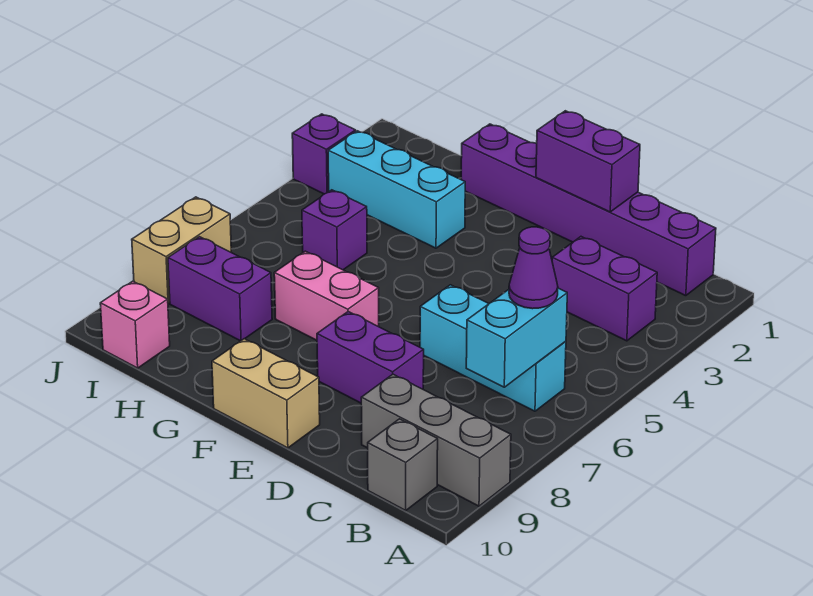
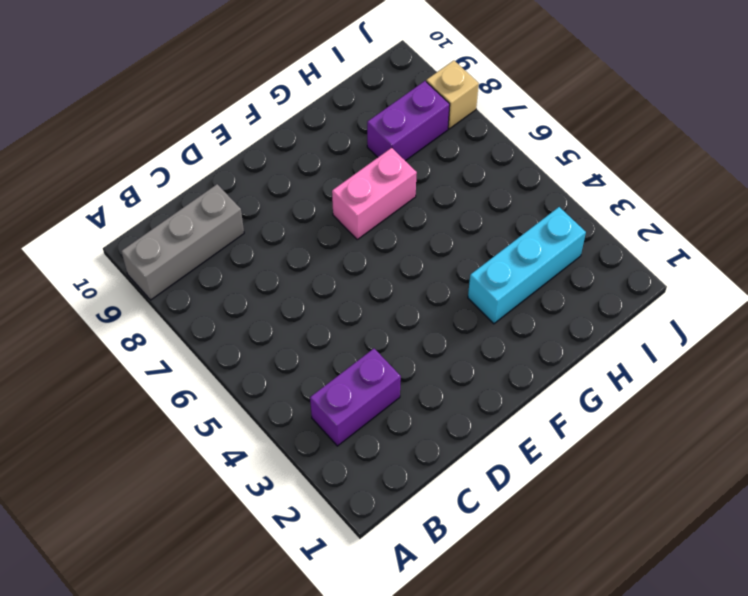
tan 1x1 brick [426,61,479,129] -> tan 1x2 brick [132,197,231,303]
none -> purple 1x6 brick [461,124,716,296]
none -> cyan 1x3 brick [420,285,566,411]
none -> grey 1x1 brick [368,419,438,510]

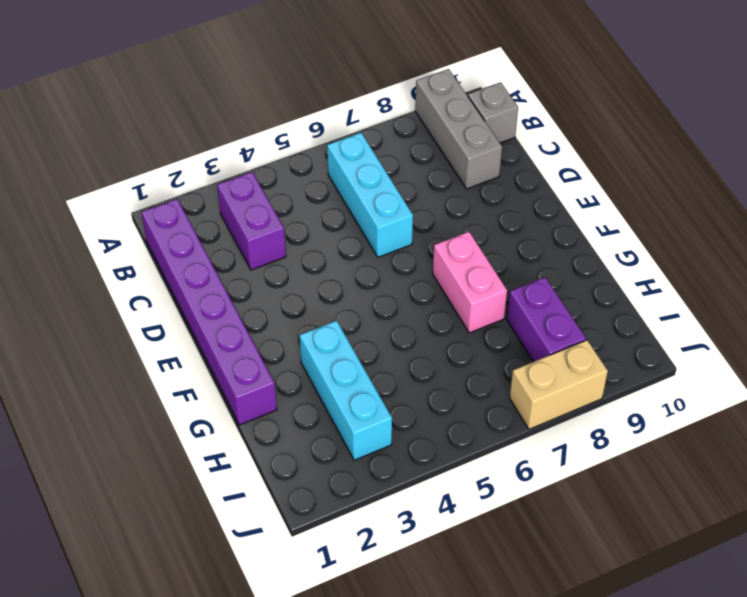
none -> purple 1x2 brick [317,312,424,403]
none -> tan 1x2 brick [212,339,320,448]
none -> purple 1x1 brick [302,190,367,270]

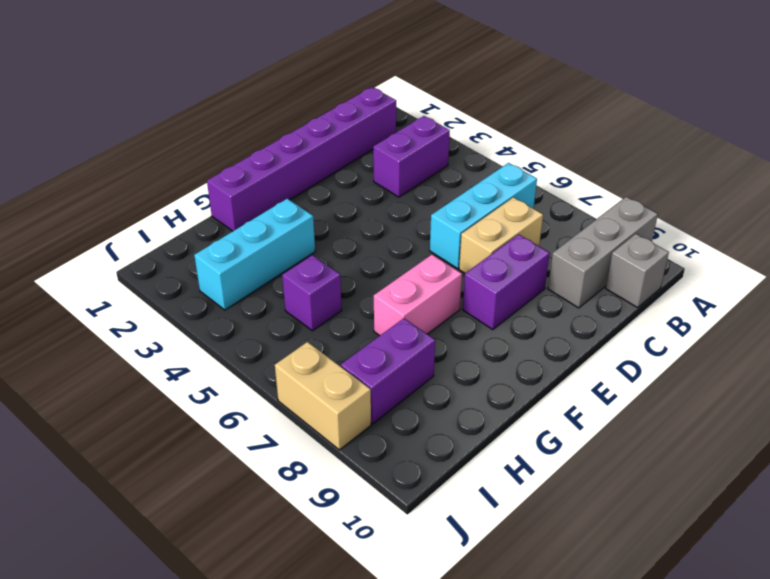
tan 1x2 brick [459,197,543,273] -> tan 1x2 brick moved to [212,339,320,448]
none -> pink 1x1 brick [100,281,170,368]
none -> purple 1x1 brick [292,114,356,194]
none -> cyan 1x2 brick [466,288,567,387]

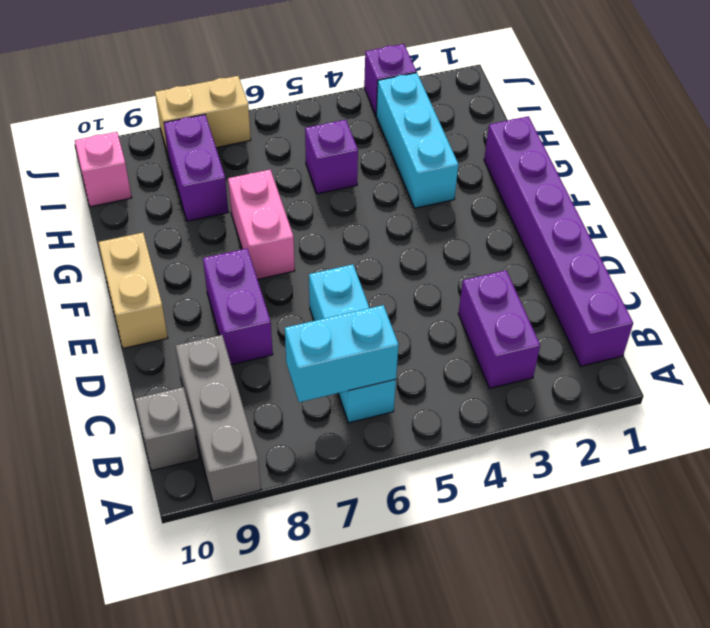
none -> purple 1x2 brick [536,111,640,212]
none -> purple 1x1 cone [509,227,558,309]

